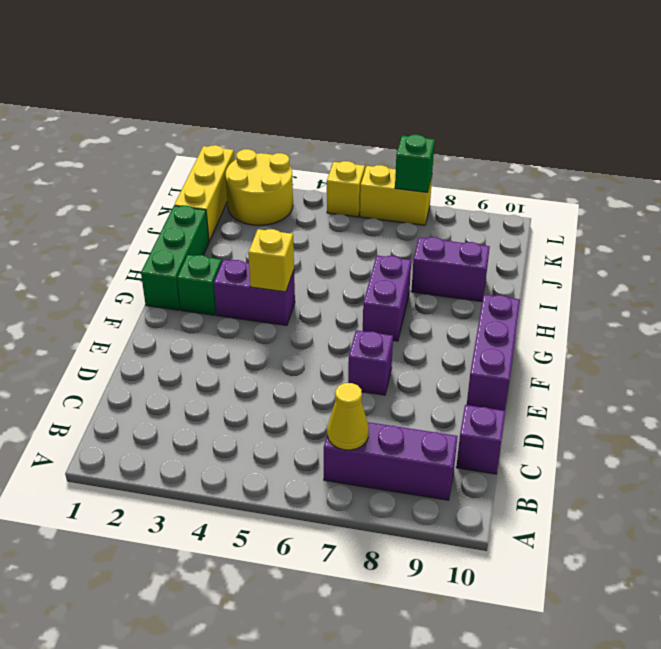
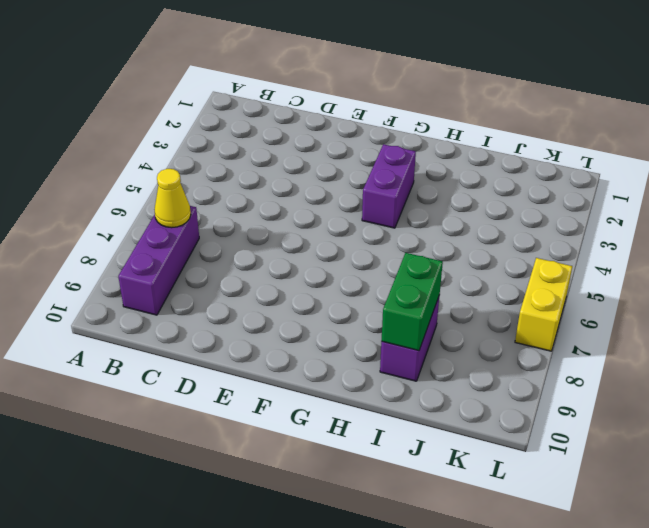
green 1x2 brick [382,253,443,351] -> none
none -> purple 1x1 brick [456,405,505,474]
none -> purple 1x1 brick [348,330,393,395]
none -> purple 1x3 brick [467,294,520,411]

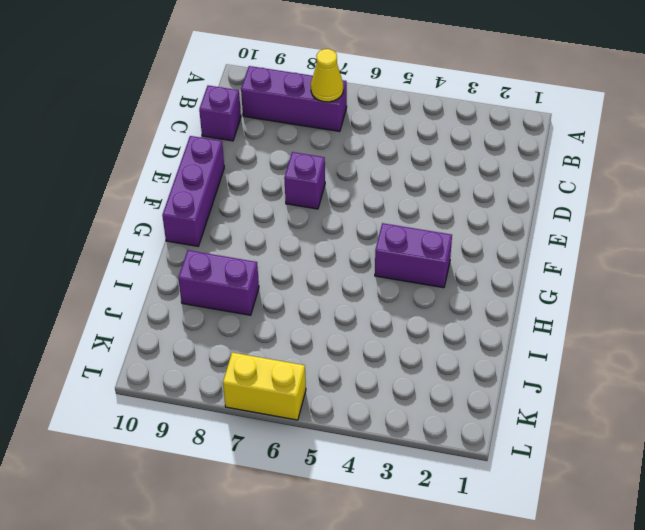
none -> green 1x3 brick [141,206,209,310]
none -> green 1x1 brick [177,255,222,315]
none -> purple 1x2 brick [363,255,411,341]

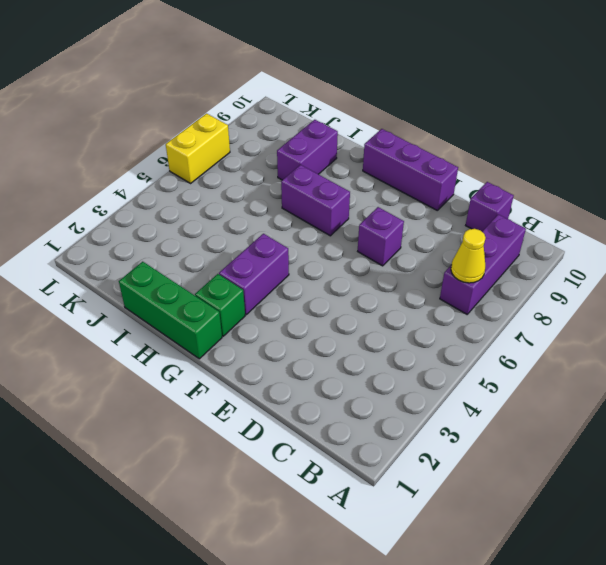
none -> yellow 1x3 brick [174,145,234,241]
none -> yellow 2x2 round brick [226,149,293,225]
none -> yellow 1x1 brick [327,161,365,217]

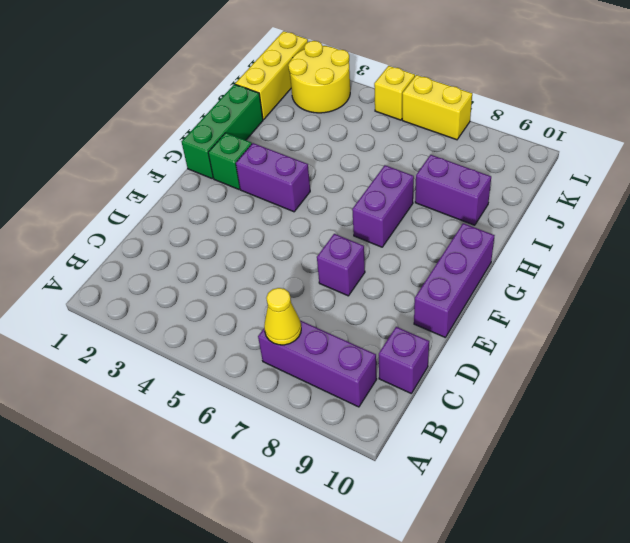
none -> yellow 1x1 brick [248,229,294,292]
none -> green 1x1 brick [395,135,435,193]

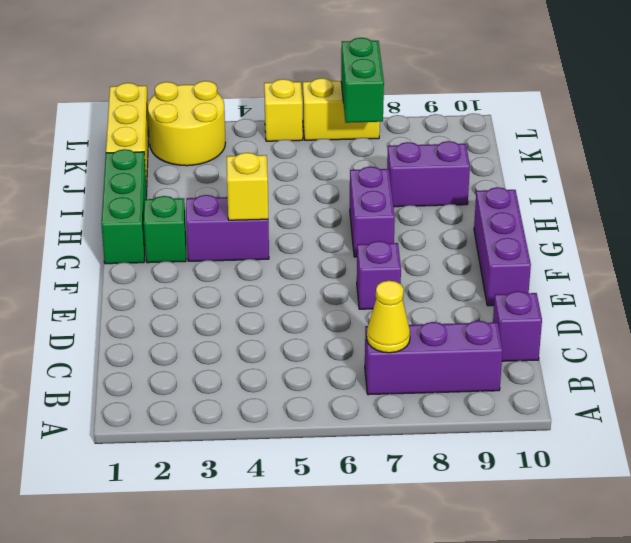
green 1x2 brick [341,38,384,123] -> green 1x1 brick [395,135,435,193]

